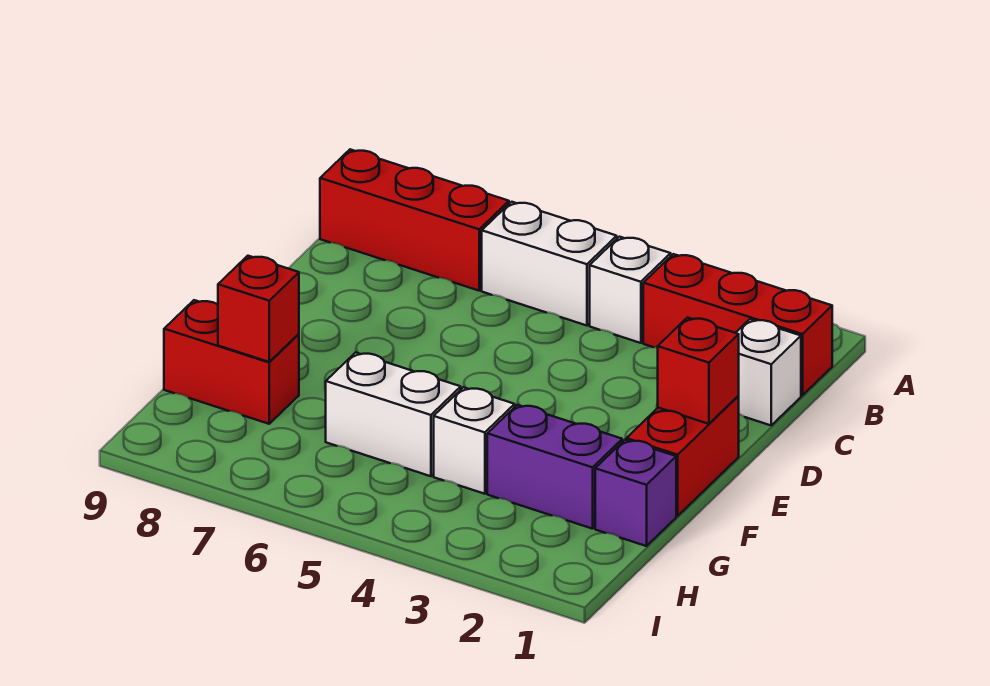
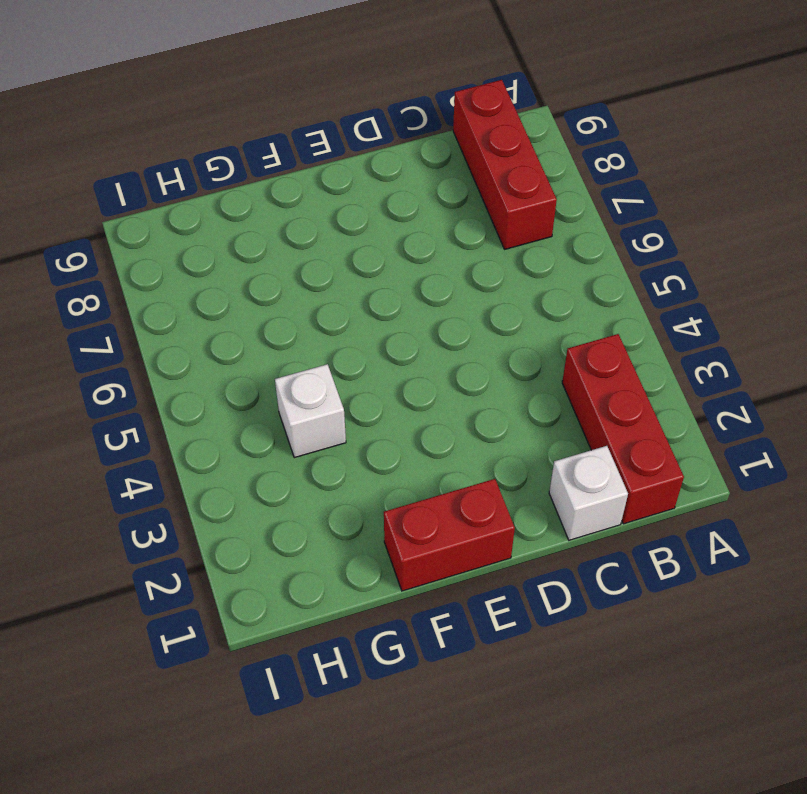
none -> white 1x1 brick [590,237,671,343]
none -> white 1x2 brick [482,202,617,326]
none -> purple 1x1 brick [595,440,676,546]

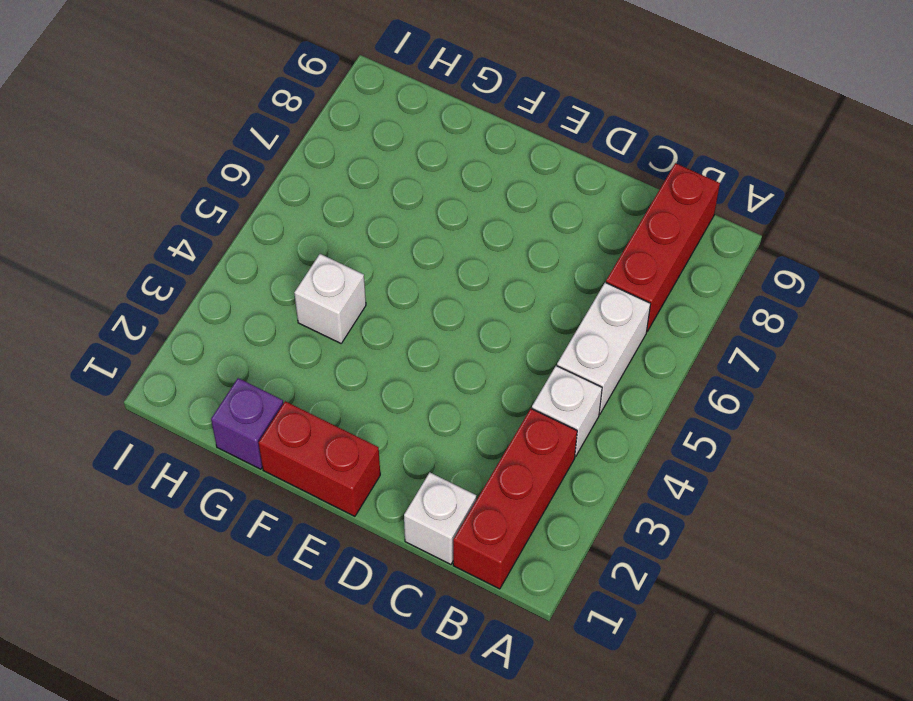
none -> purple 1x2 brick [487,405,622,529]
none -> white 1x2 brick [326,352,461,476]
none -> red 1x2 brick [164,300,299,424]

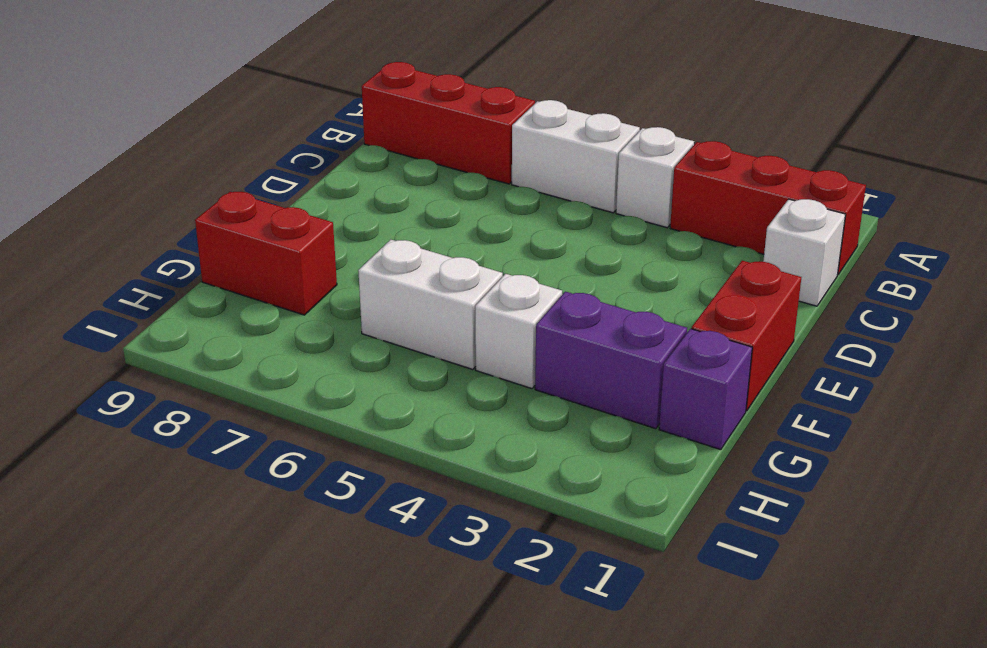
none -> red 1x1 brick [658,318,739,424]
none -> red 1x1 brick [218,256,299,362]

